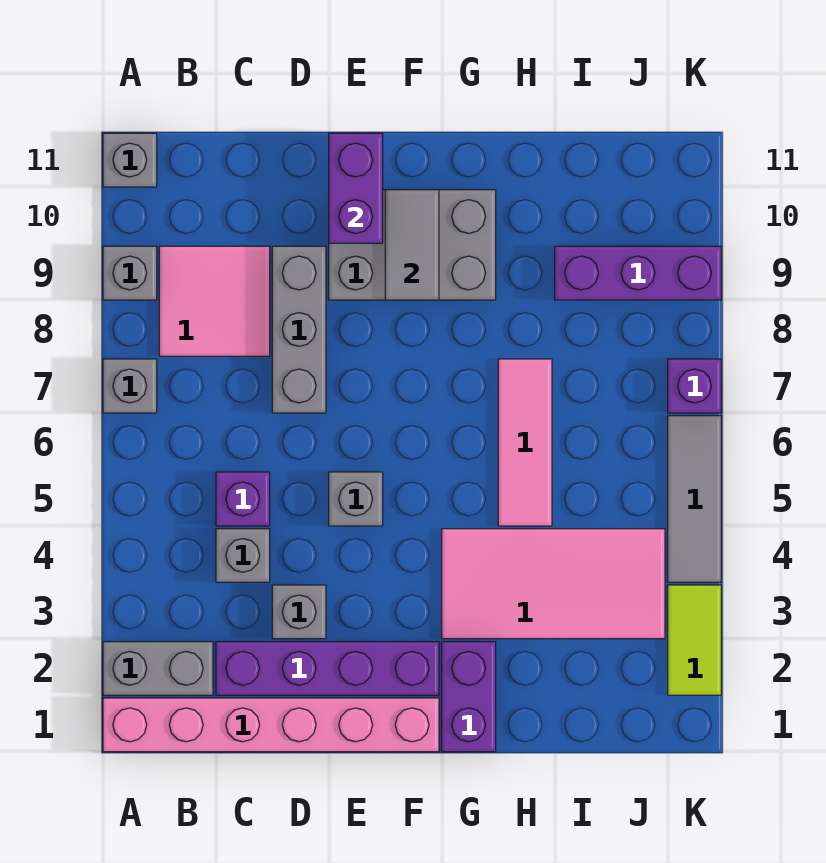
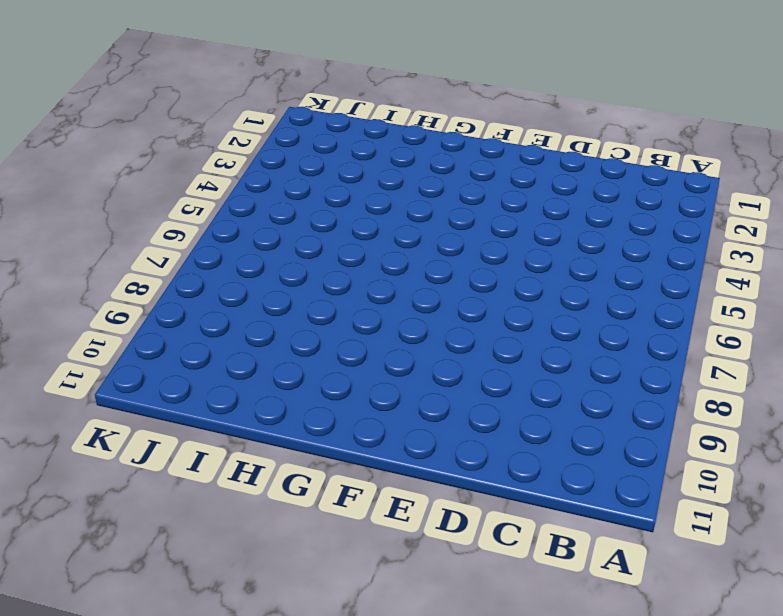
none -> pink 1x6 brick [103,698,439,752]
none -> grey 1x2 brick [103,642,213,695]
none -> grey 1x1 brick [103,359,157,413]

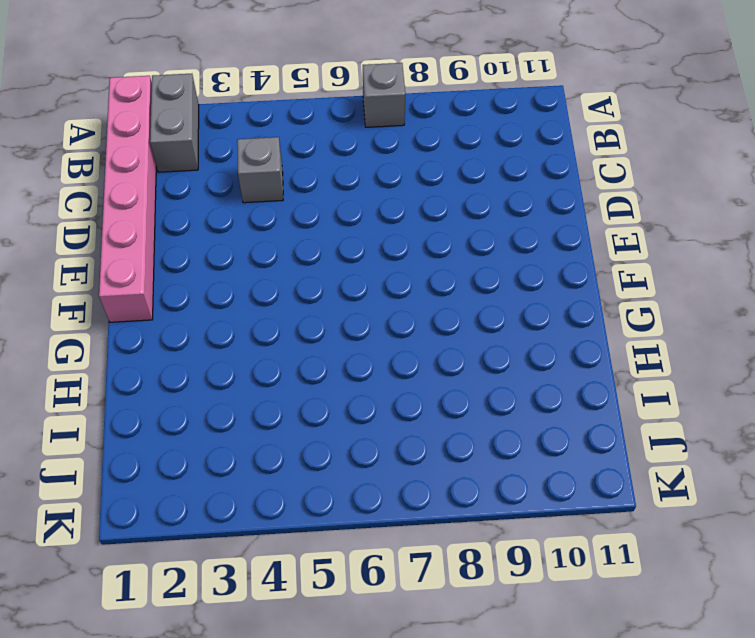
none -> grey 1x1 brick [103,246,157,300]
none -> grey 1x1 brick [103,133,157,187]
none -> pink 2x2 tile [159,246,270,356]

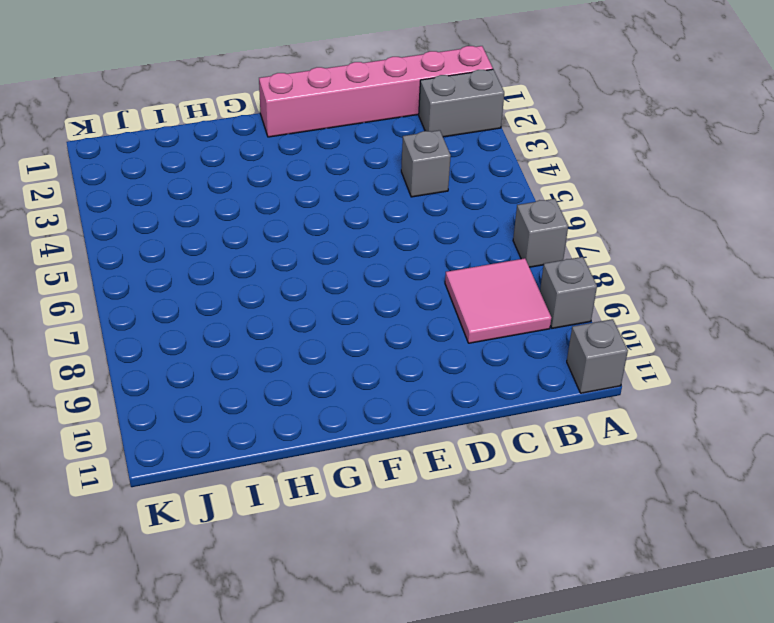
none -> purple 1x4 brick [216,642,439,695]
none -> purple 1x1 brick [216,472,270,526]
none -> grey 1x1 brick [272,585,326,639]

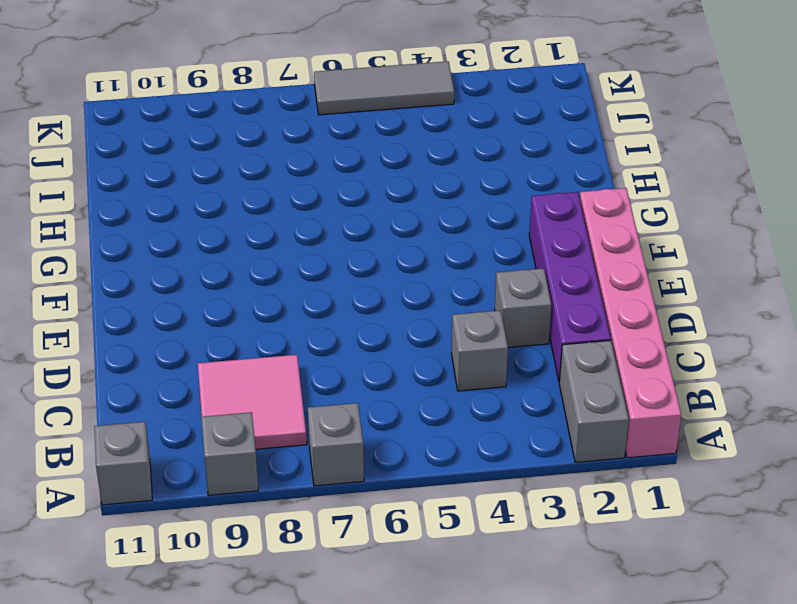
none -> purple 1x1 brick [216,472,270,526]
none -> grey 1x3 brick [272,246,326,413]
none -> grey 1x1 brick [329,472,383,526]

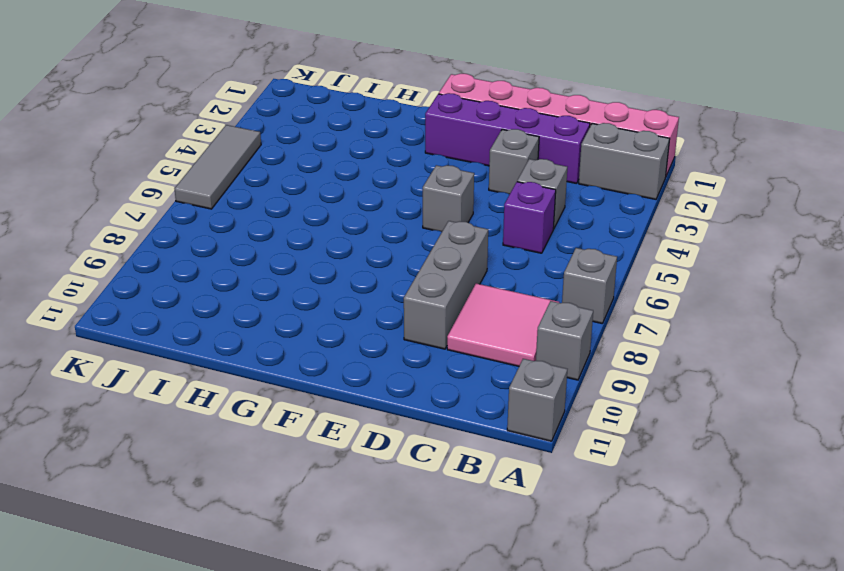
none -> grey 2x3 brick [329,190,496,300]
none -> purple 1x2 brick [442,642,496,752]
none -> pink 2x4 tile [442,529,665,639]

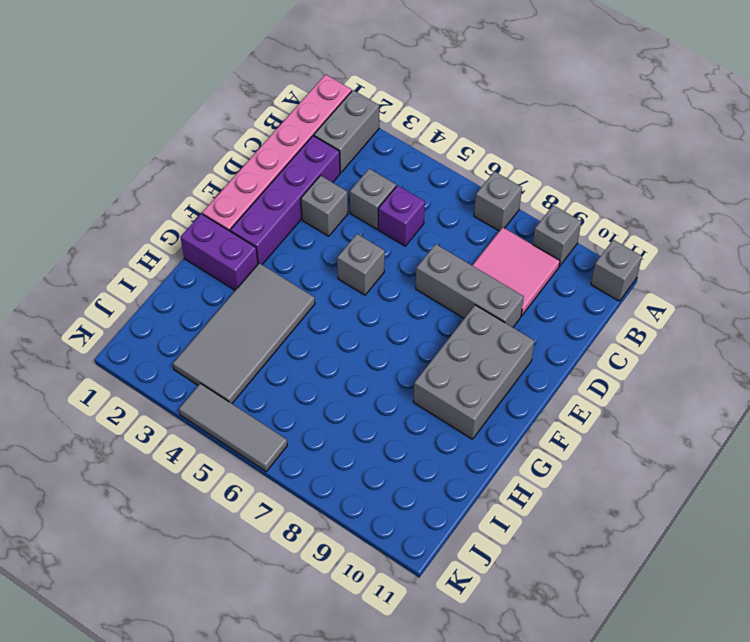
grey 2x4 tile [173,263,315,403] -> pink 2x4 tile [442,529,665,639]
none -> pink 1x3 tile [498,359,552,526]
none -> purple 1x3 brick [555,246,721,300]
none -> lime 1x2 tile [668,585,721,695]

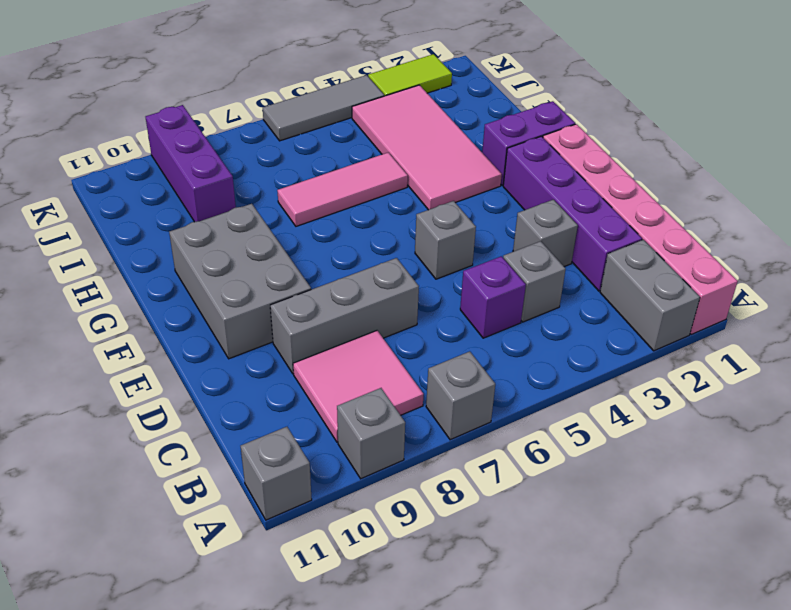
none -> purple 1x1 brick [668,359,721,413]
none -> purple 1x2 brick [329,133,383,243]
none -> grey 1x2 tile [385,190,439,300]

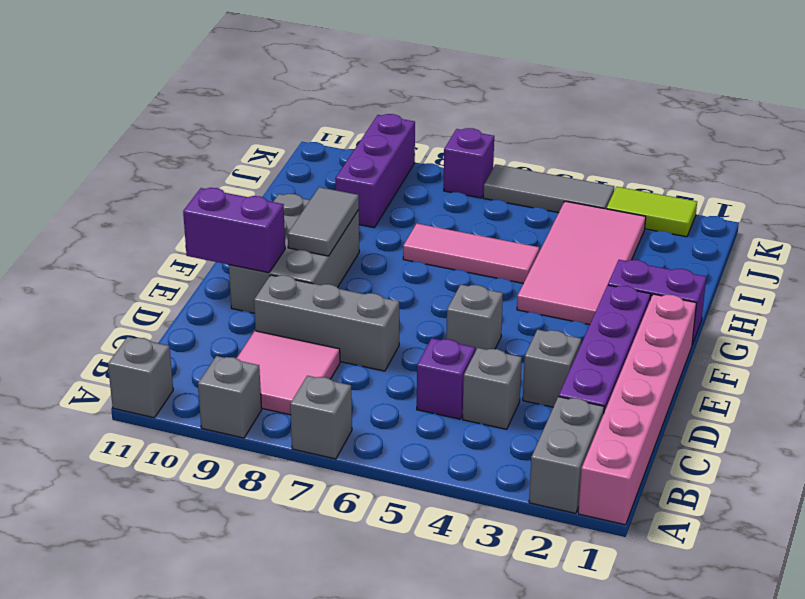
grey 1x2 tile [288,187,359,256] -> grey 1x2 tile turned to [385,190,439,300]

